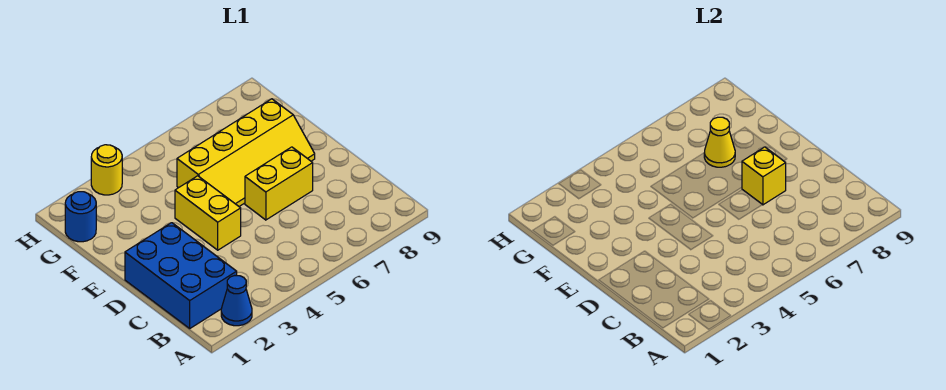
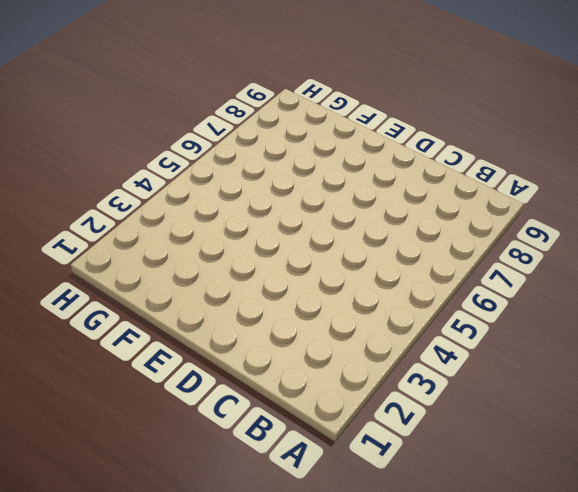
none -> blue 1x1 cone [221,276,252,326]
none -> blue 2x3 brick [125,223,237,328]

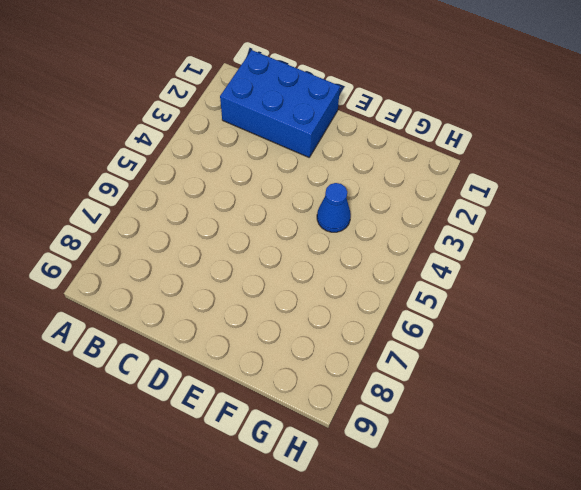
blue 1x1 cone [317,183,351,232] -> blue 1x1 cone moved to [221,276,252,326]
none -> yellow 1x2 brick [175,176,241,250]
none -> yellow 1x2 brick [245,147,313,220]

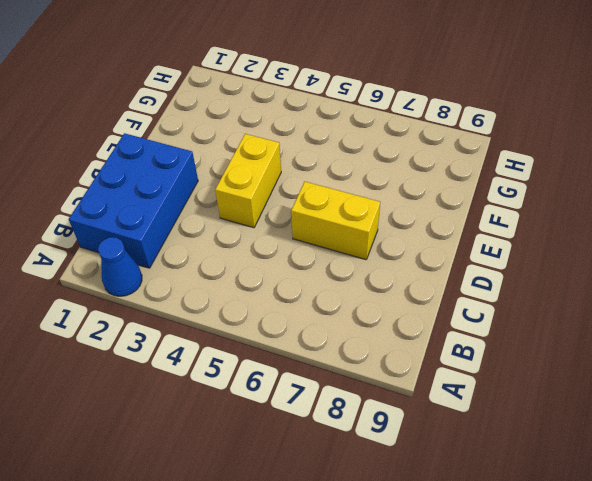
none -> yellow 2x4 slope [177,99,315,206]
none -> blue 1x1 round brick [65,192,96,242]

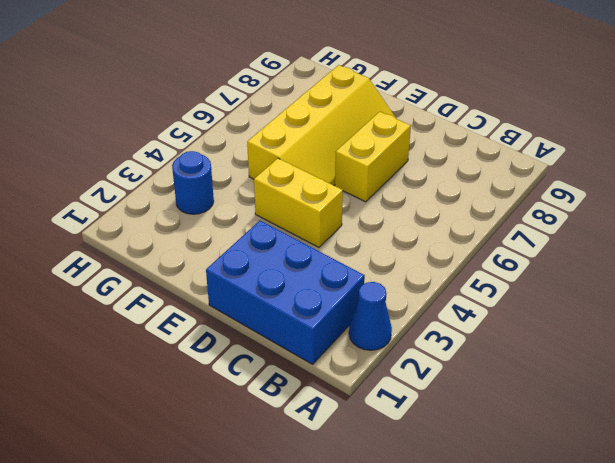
blue 1x1 round brick [172,151,214,214] -> blue 1x1 round brick moved to [65,192,96,242]
none -> yellow 1x1 round brick [91,145,122,195]
none -> yellow 1x1 brick [742,147,786,205]

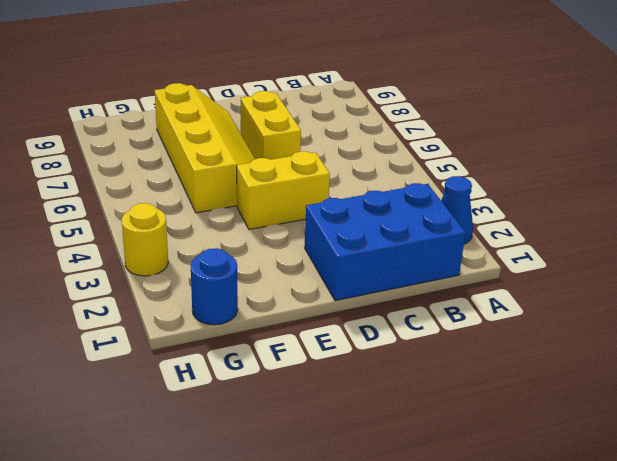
none -> yellow 1x1 brick [742,147,786,205]
none -> yellow 1x1 cone [704,117,735,167]

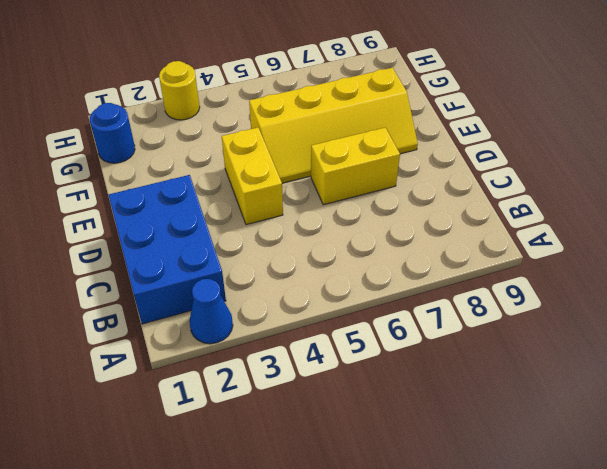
none -> yellow 1x1 brick [742,147,786,205]
none -> yellow 1x1 cone [704,117,735,167]

